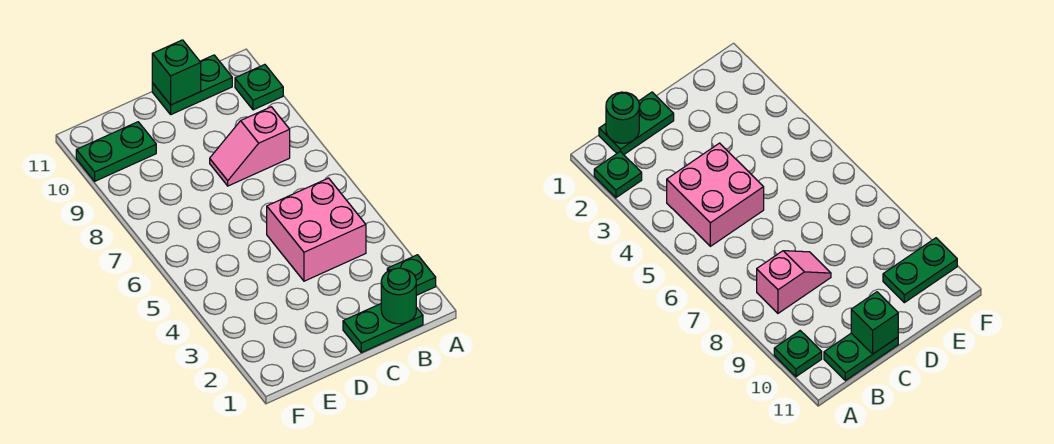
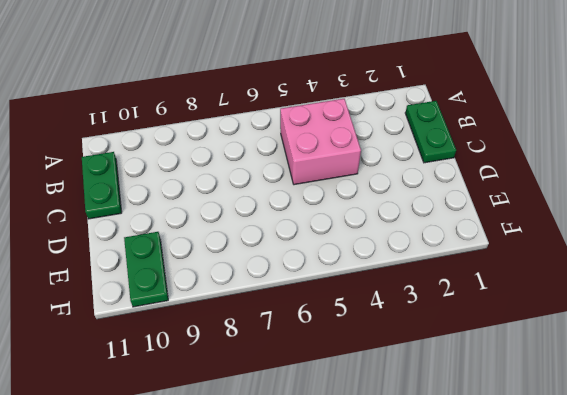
none -> green 1x1 plate [387,255,436,295]
none -> green 1x1 plate [235,65,283,110]

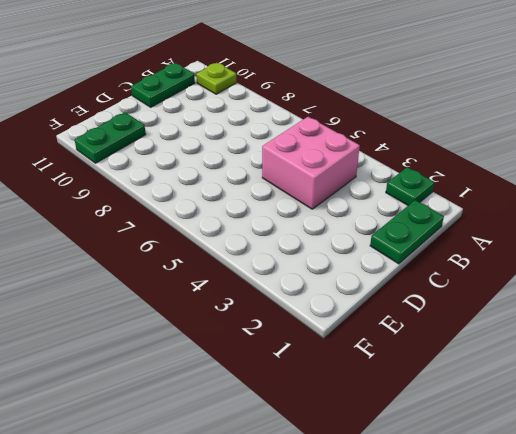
lime 1x1 plate [196,63,237,94] -> green 1x1 plate [235,65,283,110]
none -> pink 1x2 slope [210,107,290,186]
none -> green 1x1 round brick [381,268,416,324]

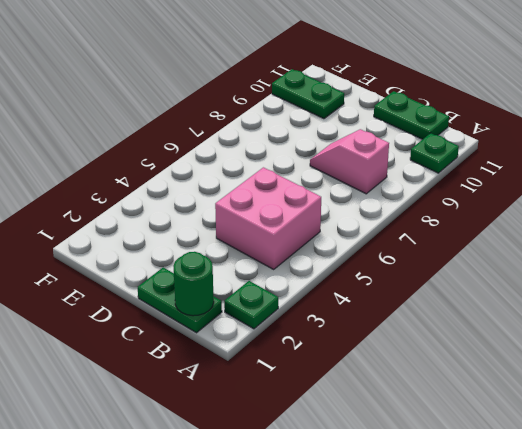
none -> green 1x1 brick [152,40,201,105]

